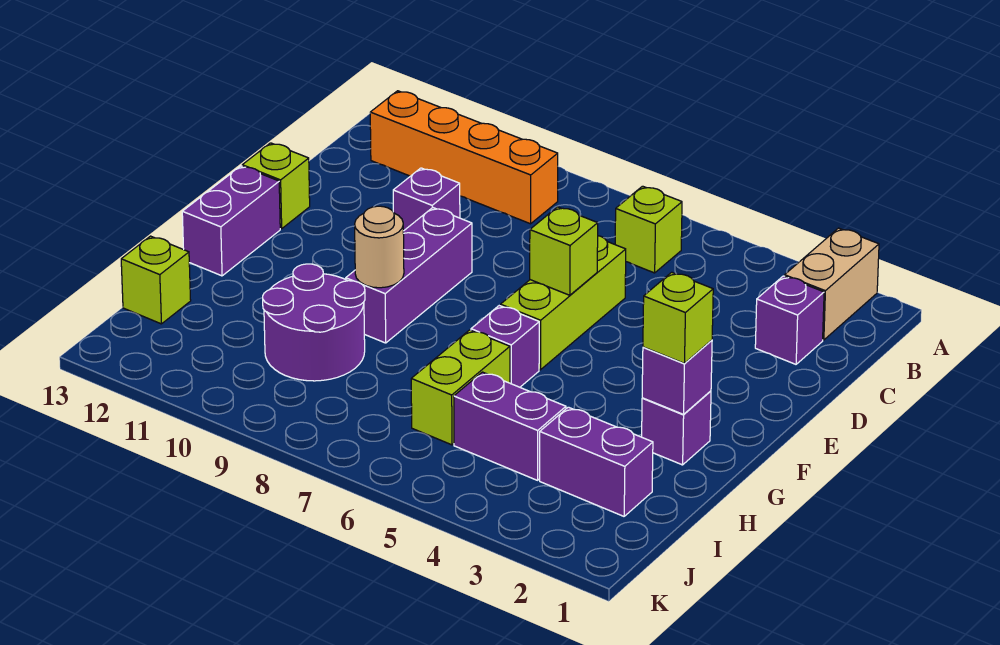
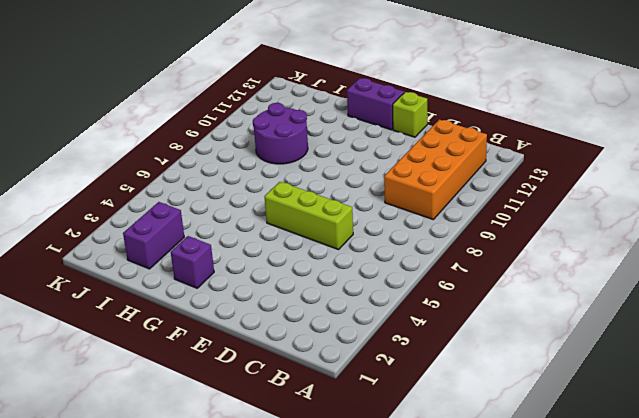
orange 2x4 brick [384,120,487,219] -> orange 1x4 brick [370,91,558,224]
none -> tan 1x2 brick [785,228,879,340]
none -> lime 1x1 brick [615,186,682,273]
none -> purple 1x1 brick [755,276,824,364]

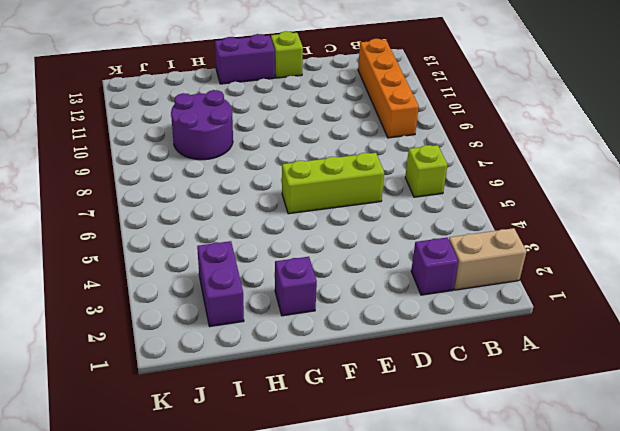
none -> purple 1x1 brick [393,168,460,231]
none -> purple 1x3 brick [346,208,472,343]
none -> purple 1x1 brick [471,306,539,387]

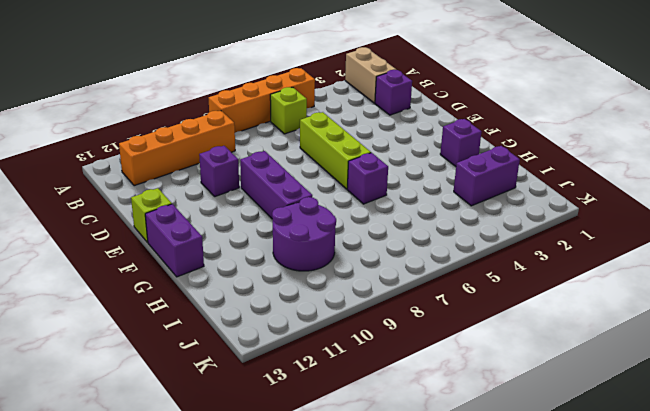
orange 1x4 brick [209,68,315,133] -> none
none -> lime 1x2 brick [411,330,510,445]
none -> purple 1x2 brick [454,372,566,480]
none -> lime 1x1 brick [121,236,191,324]

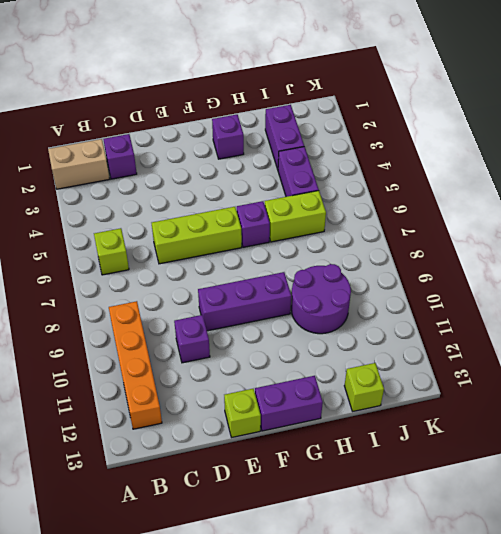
none -> lime 1x1 brick [530,207,598,295]
none -> purple 1x1 brick [642,340,712,414]
none -> tan 1x1 round brick [355,206,404,288]

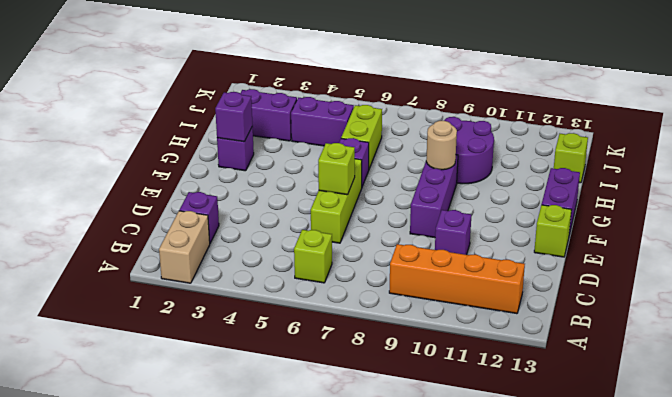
none -> lime 1x1 brick [643,272,713,363]

